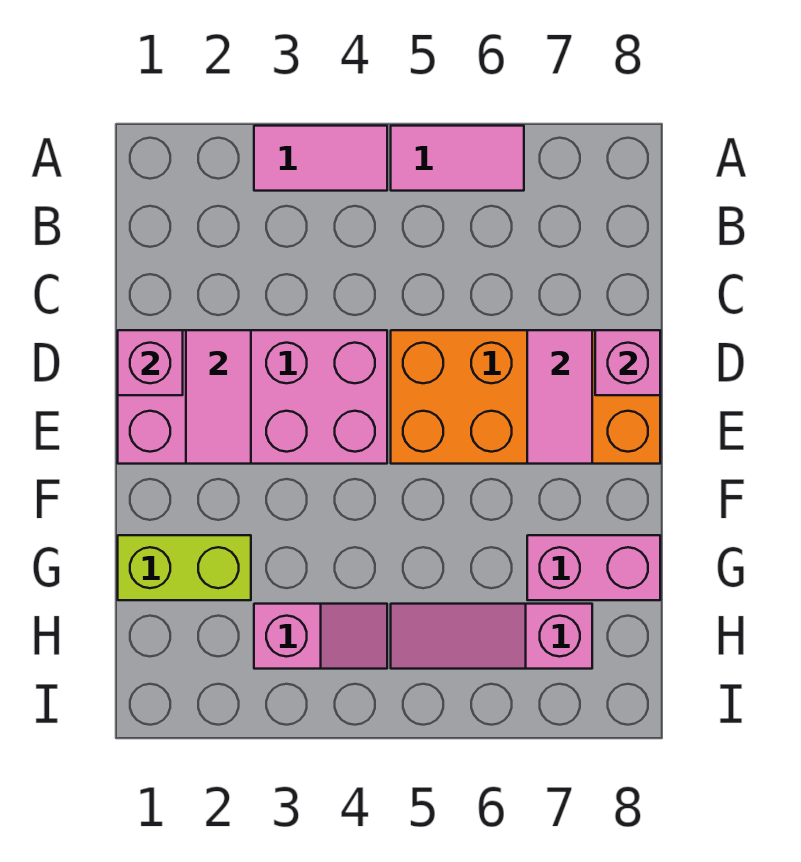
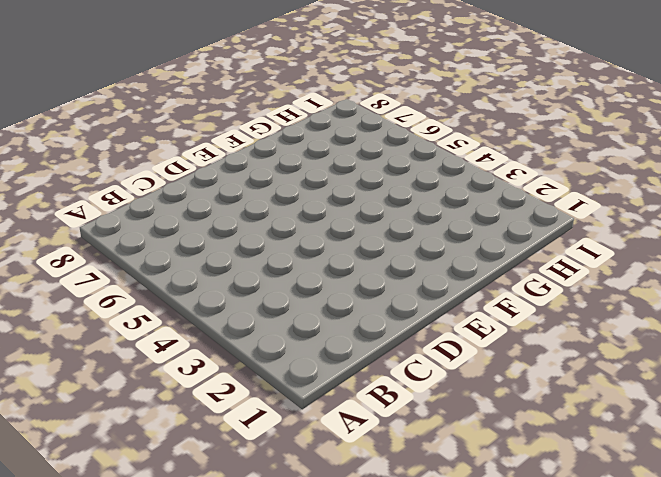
none -> pink 1x2 tile [254,126,387,191]
none -> pink 1x2 tile [391,126,524,191]
none -> pink 2x4 brick [118,330,387,464]

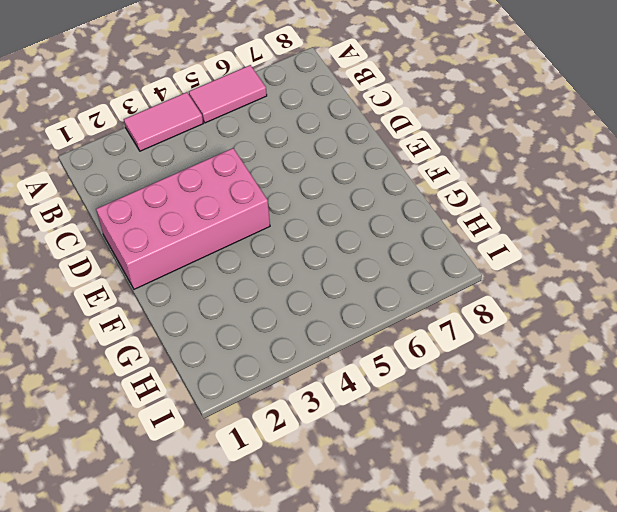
none -> orange 2x4 brick [391,330,660,464]
none -> lime 1x2 brick [118,535,251,600]
none -> pink 1x2 brick [527,535,660,600]

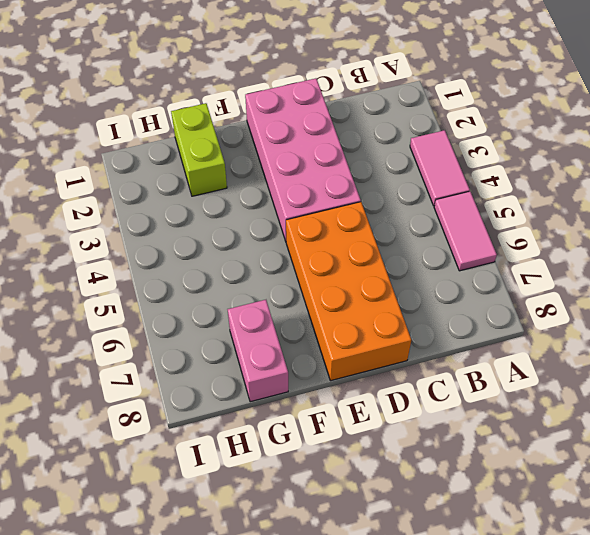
none -> pink 1x2 slope [254,604,387,669]
none -> pink 1x3 slope [391,604,592,669]
none -> pink 1x1 brick [118,330,183,395]

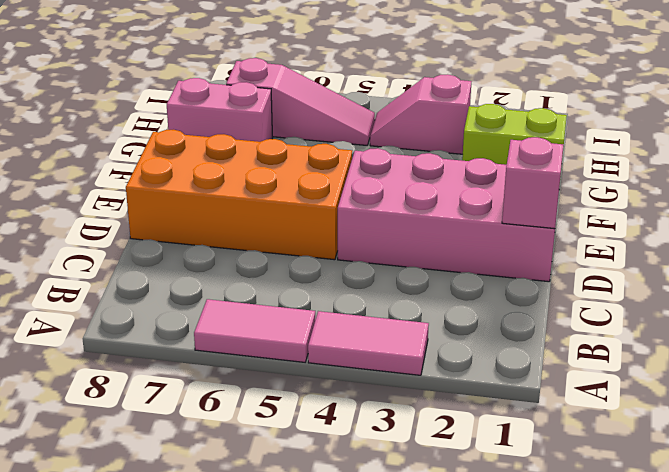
none -> pink 1x2 tile [186,330,251,464]
none -> pink 1x2 tile [527,330,592,464]
none -> pink 1x1 brick [595,330,660,395]

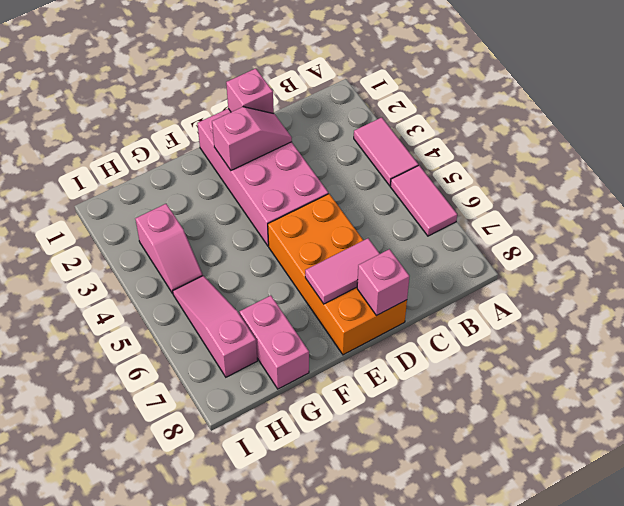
pink 1x2 slope [212,107,292,170] -> pink 1x2 tile [186,330,251,464]
none -> lime 1x2 brick [118,535,251,600]

